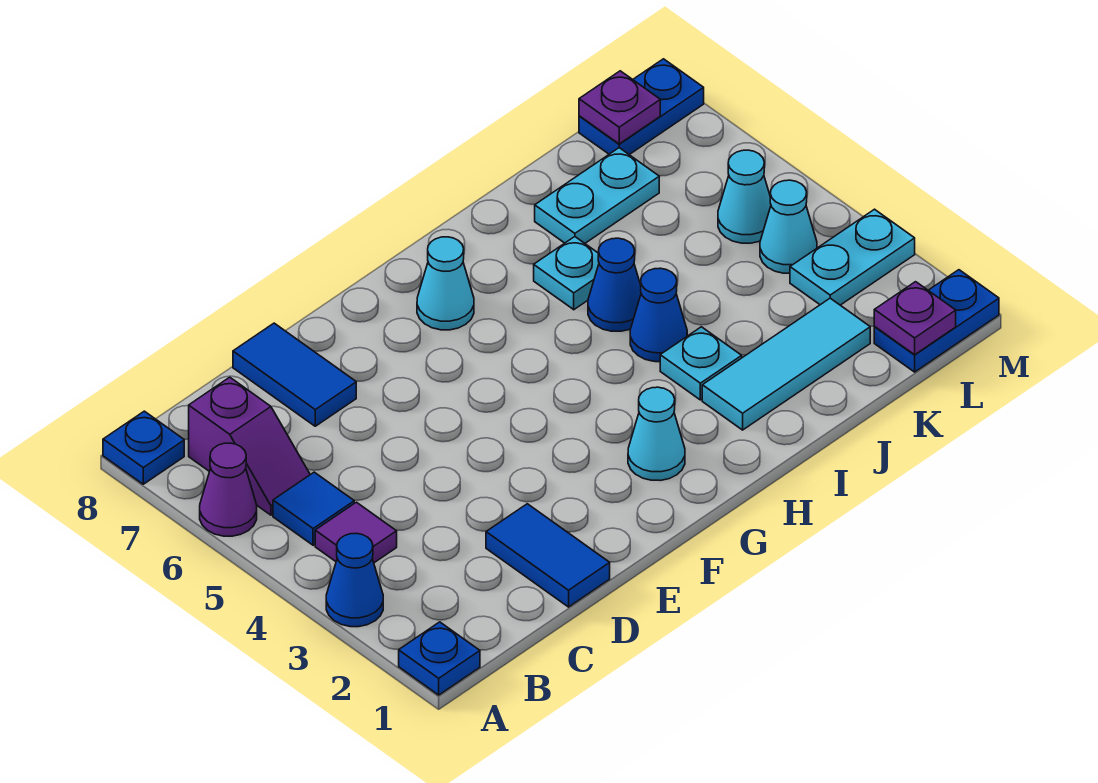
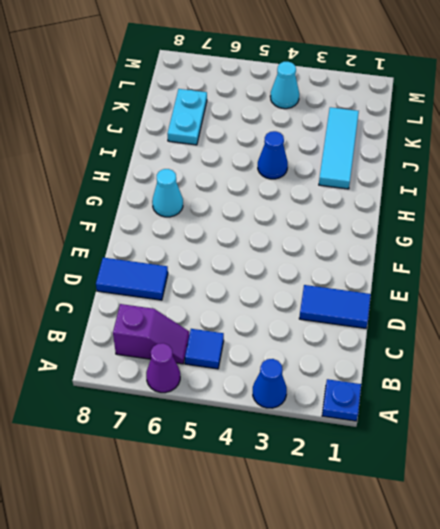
none -> blue 1x1 plate [103,411,184,484]
none -> purple 1x1 tile [315,502,397,563]
none -> cyan 1x1 cone [628,387,685,481]

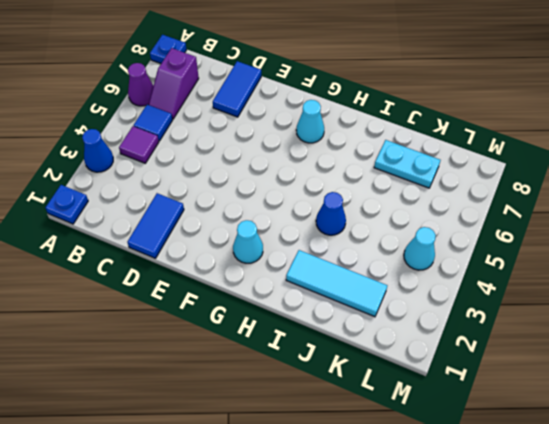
none -> cyan 1x1 plate [660,327,742,400]
none -> blue 1x1 cone [588,238,641,331]
none -> cyan 1x1 plate [534,237,599,310]

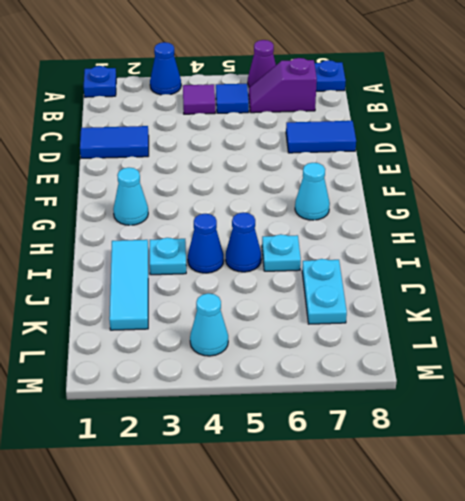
none -> blue 1x2 plate [874,270,999,372]
none -> cyan 1x2 plate [790,209,915,305]
none -> cyan 1x1 cone [718,150,771,243]

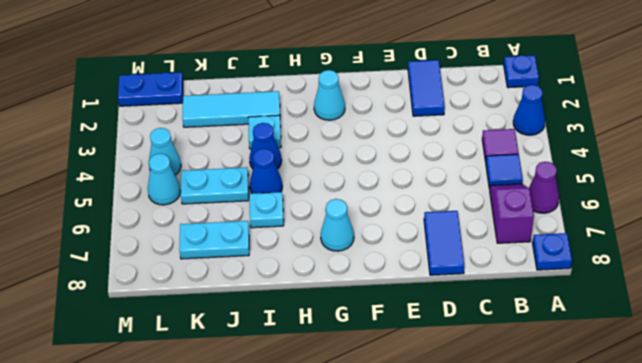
cyan 1x2 plate [181,167,249,204] -> cyan 1x2 plate moved to [790,209,915,305]
none -> blue 1x2 plate [579,59,704,155]
none -> purple 1x1 plate [874,282,956,355]
none -> purple 1x1 plate [579,71,660,144]

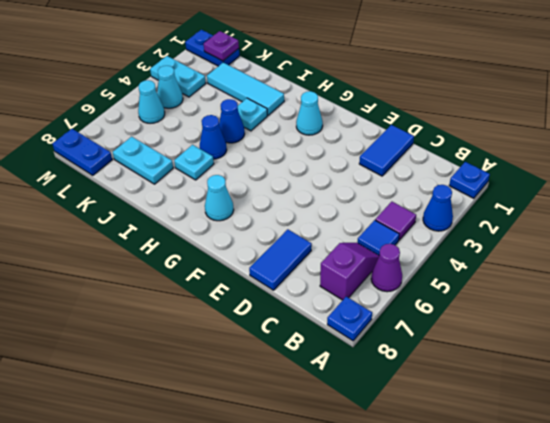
none -> purple 1x1 plate [579,71,660,144]

